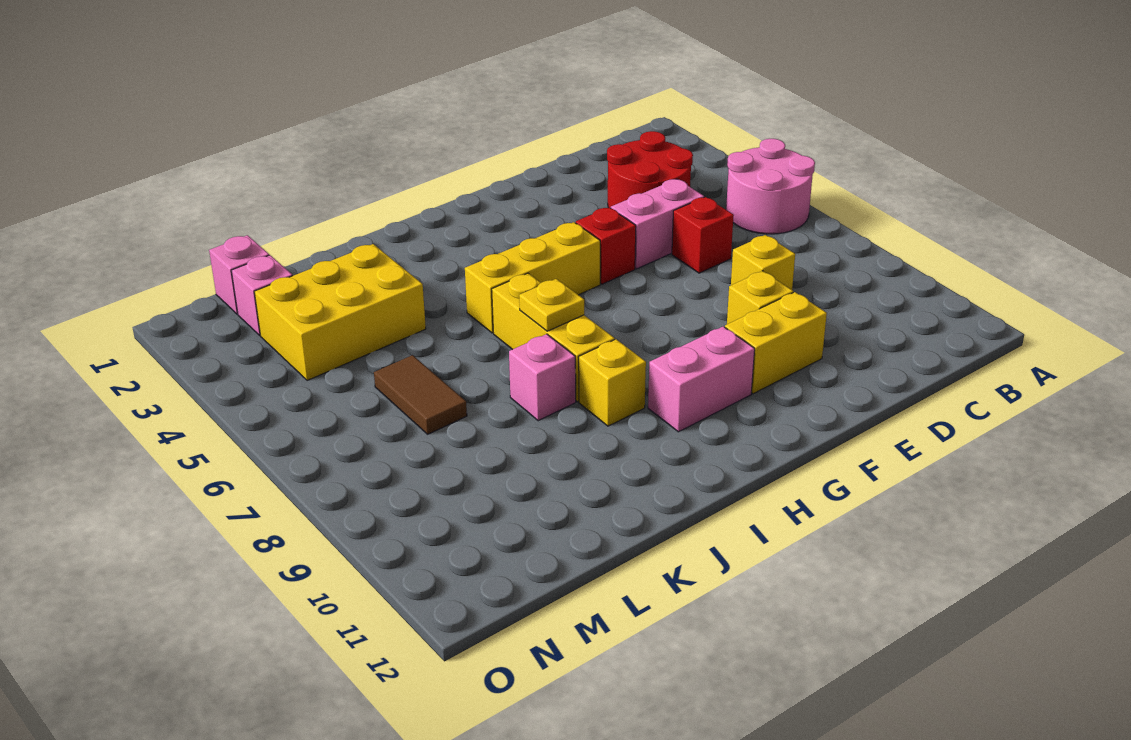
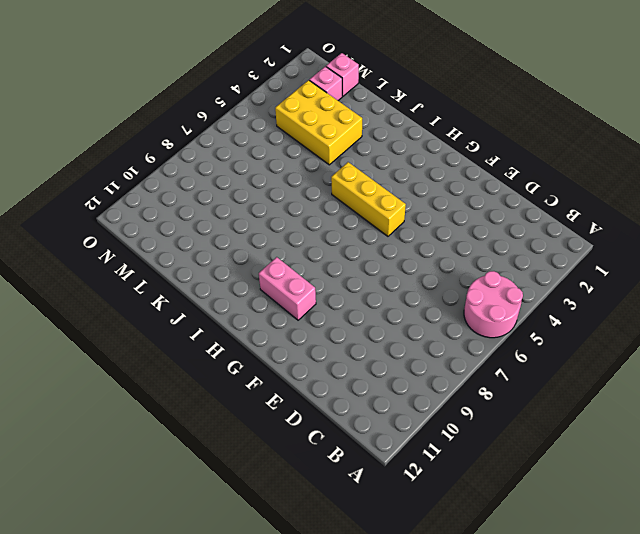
none -> red 2x2 round brick [607,131,693,208]
none -> pink 1x2 brick [611,179,704,269]
none -> red 1x1 brick [672,197,734,273]

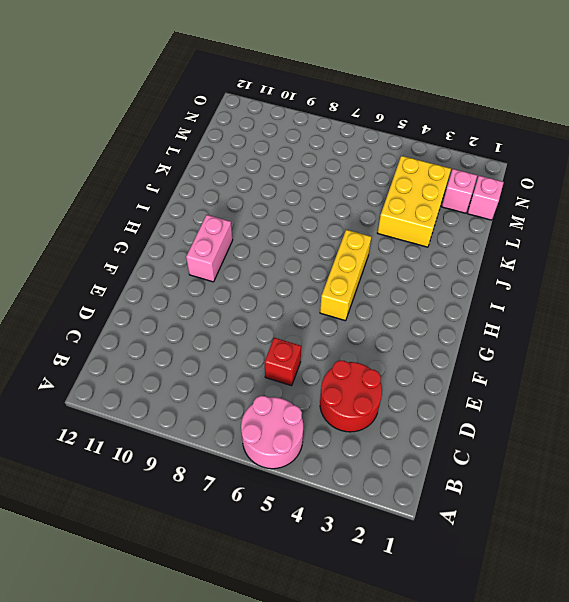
none -> pink 1x2 brick [611,179,704,269]
none -> yellow 1x1 brick [731,235,795,290]
none -> yellow 1x1 brick [727,271,793,324]

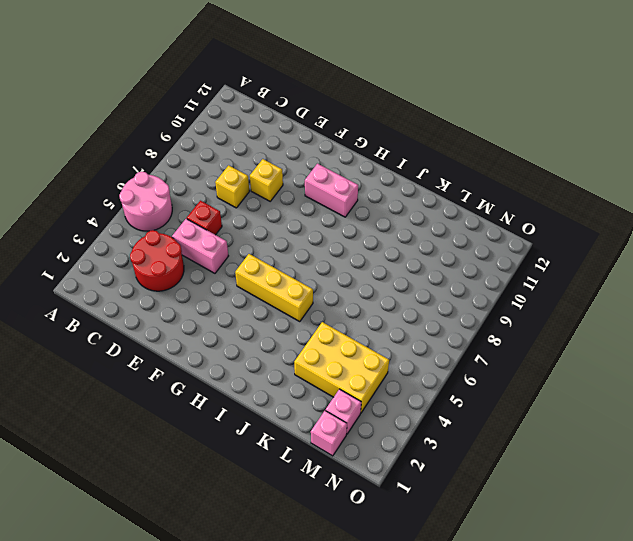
none -> yellow 1x2 brick [725,292,827,394]
none -> red 1x1 brick [576,207,636,284]
none -> yellow 1x3 brick [492,273,615,402]

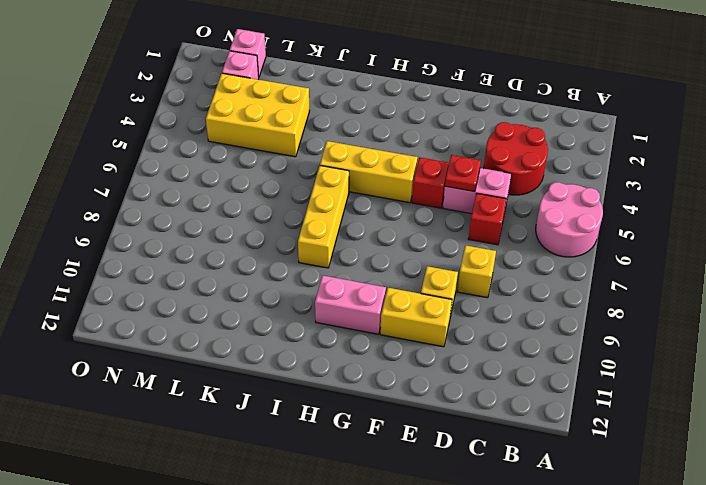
red 1x1 plate [445,155,481,192] -> none
none -> yellow 1x1 brick [579,339,646,426]
none -> pink 1x1 brick [509,334,576,421]
none -> brown 1x2 tile [374,355,467,434]

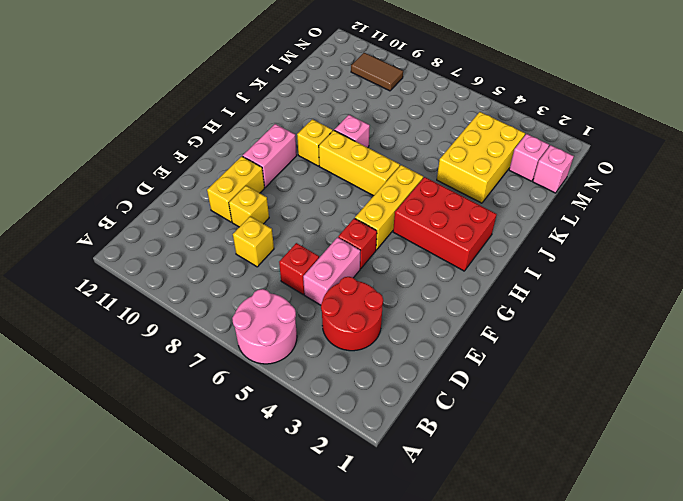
red 2x3 brick [393,177,497,271] -> none
brown 1x2 tile [351,53,403,91] -> brown 1x2 tile moved to [374,355,467,434]
none -> yellow 1x1 plate [519,279,584,331]

